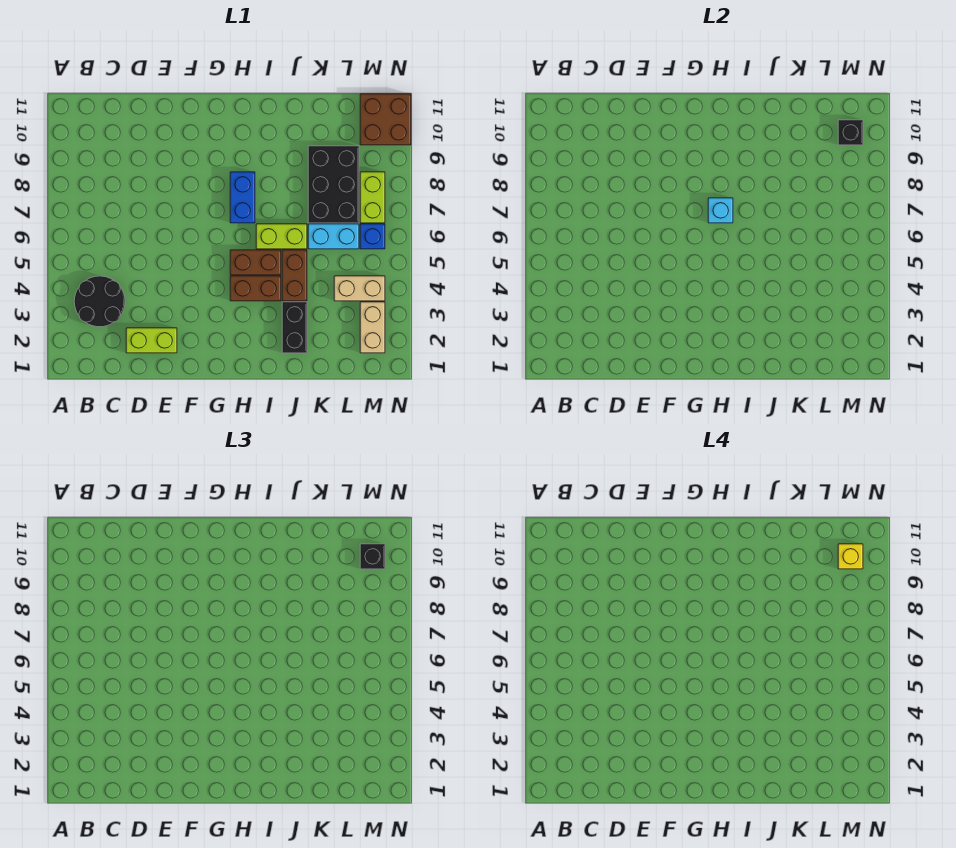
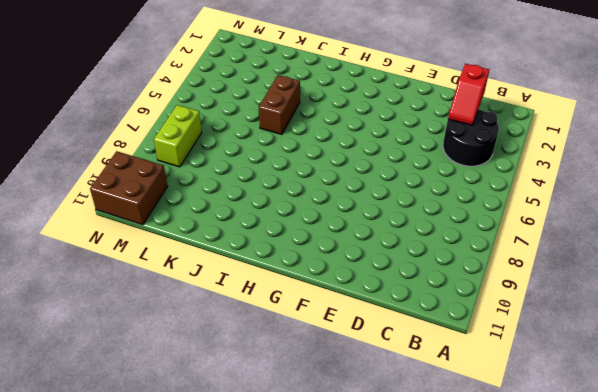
red 1x2 slope [448,64,489,125] -> none
none -> lime 1x2 brick [126,328,177,353]
none -> brown 1x2 brick [230,276,281,301]
none -> brown 1x2 brick [230,250,281,275]

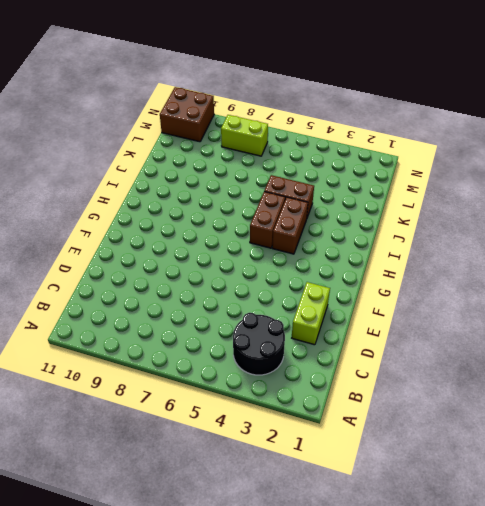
none -> blue 1x2 brick [230,172,255,223]
none -> lime 1x2 brick [256,224,307,249]
none -> black 1x2 brick [282,302,307,353]

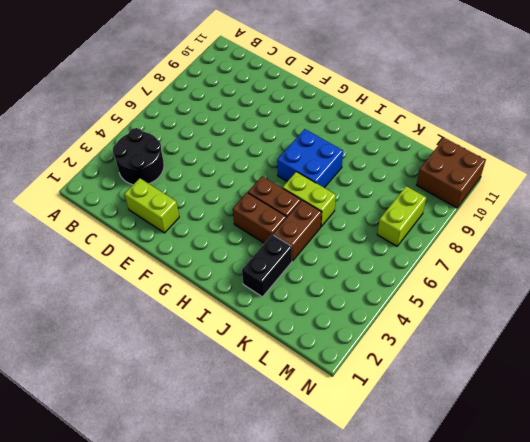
blue 2x2 brick [277,129,343,188] -> blue 1x2 brick [230,172,255,223]
none -> cyan 1x2 brick [308,224,359,249]
none -> black 2x3 brick [308,146,359,223]
none -> tan 1x2 brick [334,276,385,301]

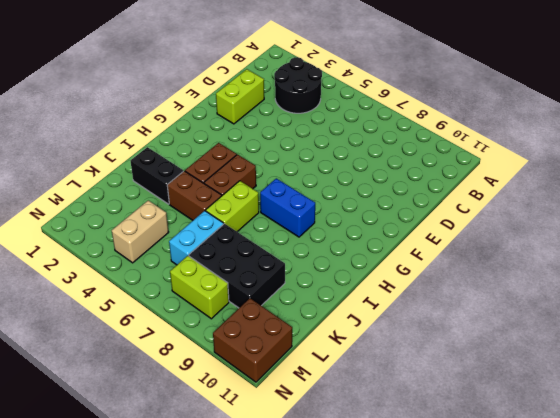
none -> tan 1x2 brick [360,302,385,353]
none -> blue 1x1 brick [360,224,385,249]
none -> cyan 1x1 brick [708,198,733,223]

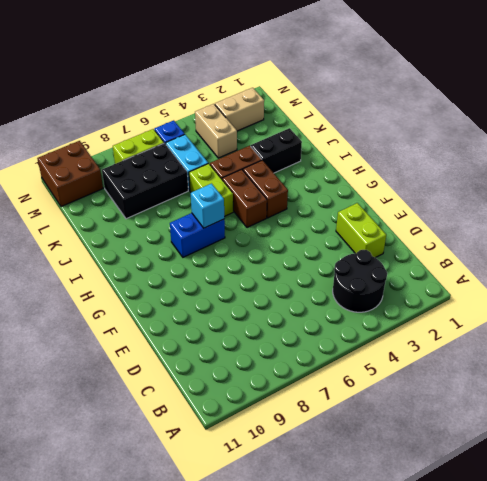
none -> black 1x1 brick [838,120,863,145]
none -> black 1x1 brick [360,544,385,569]
none -> yellow 1x1 brick [838,544,863,569]

